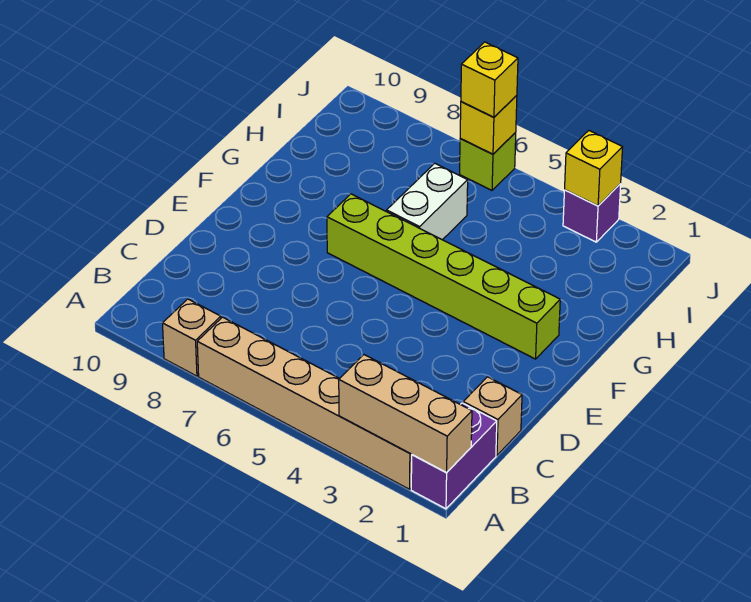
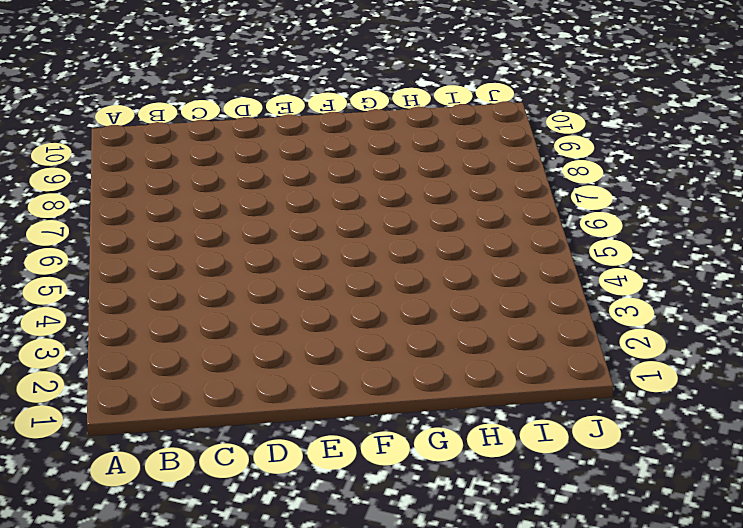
none -> purple 1x2 brick [411,403,497,509]
none -> tan 1x6 brick [197,317,412,489]
none -> tan 1x1 brick [162,299,221,376]

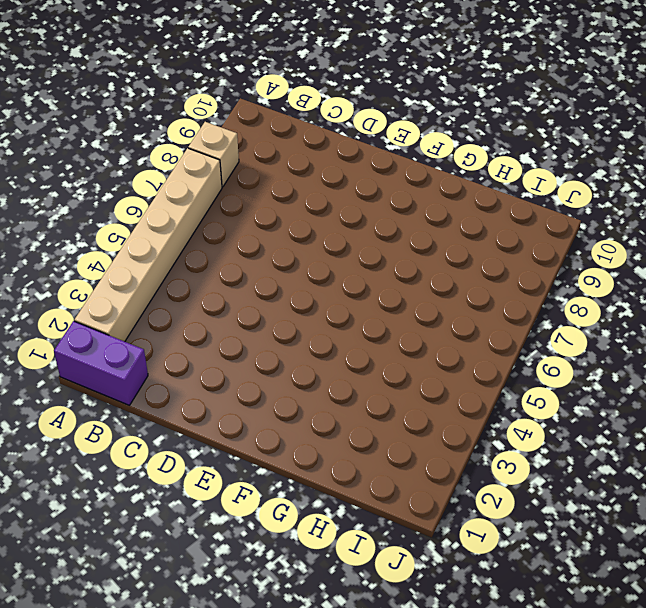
none -> tan 1x1 brick [463,377,522,455]
none -> lime 1x6 brick [327,194,560,359]
none -> white 1x2 brick [387,163,468,240]

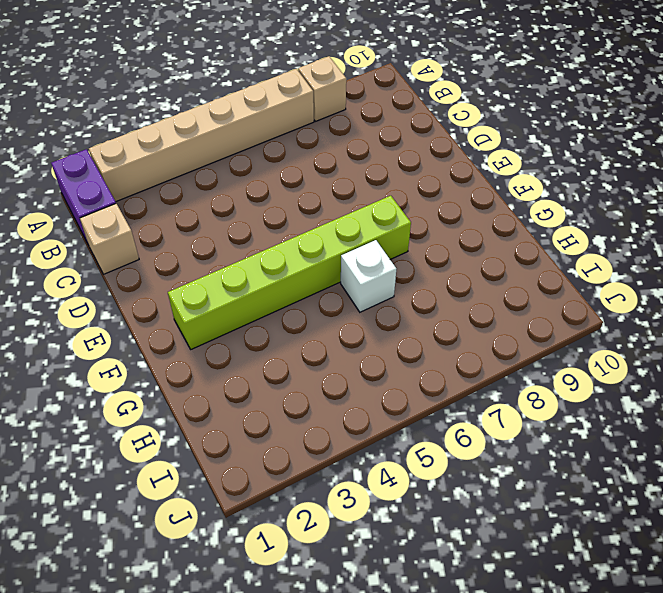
white 1x1 brick [341,240,396,312] -> white 1x2 brick [387,163,468,240]
none -> purple 1x1 brick [563,184,621,242]
none -> lime 1x1 brick [460,133,516,190]
none -> tan 1x3 brick [339,355,472,472]

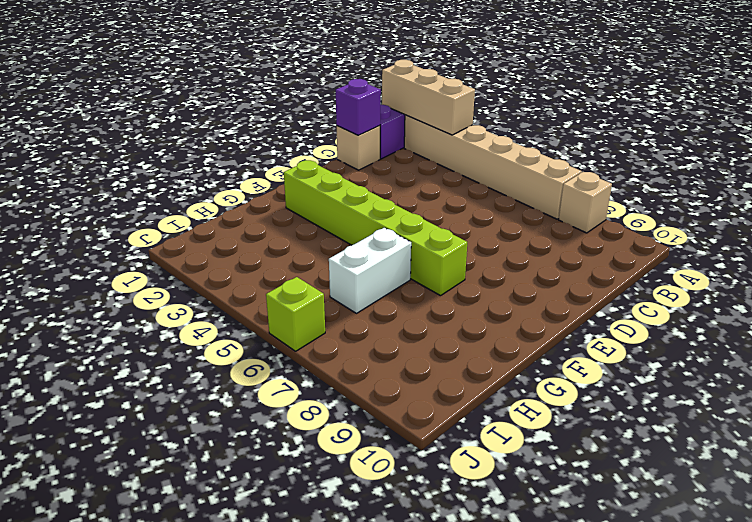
purple 1x1 brick [336,79,381,135] -> purple 1x1 brick moved to [563,184,621,242]
none -> yellow 1x1 brick [565,131,623,206]
none -> yellow 1x1 brick [460,95,517,154]
none -> yellow 1x1 brick [461,42,518,117]

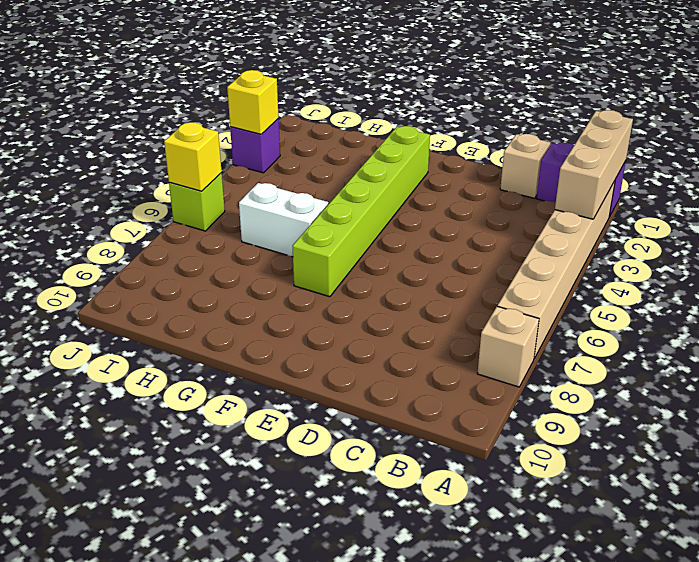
none -> yellow 1x1 brick [461,42,518,117]

